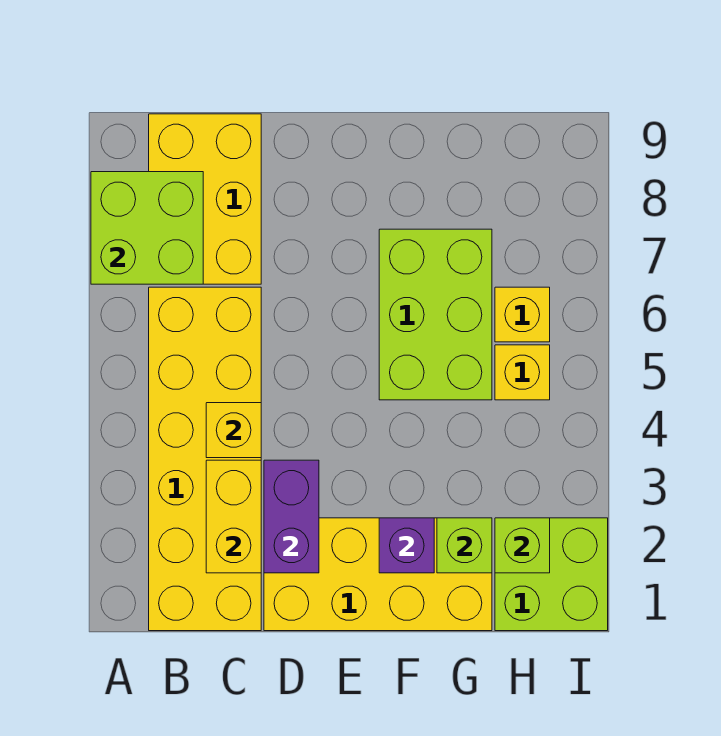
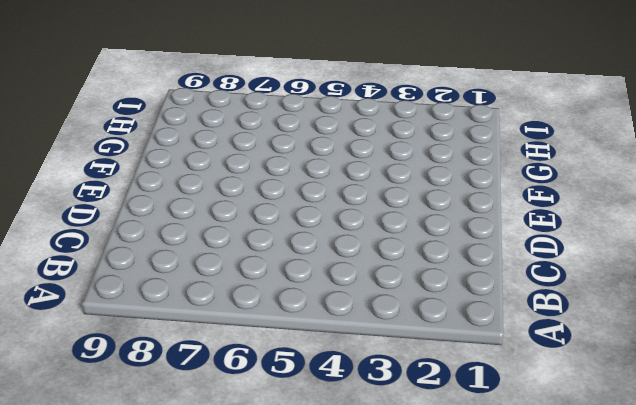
none -> yellow 2x6 brick [149,287,261,631]
none -> yellow 2x3 brick [149,114,261,284]
none -> yellow 2x4 brick [264,518,492,631]

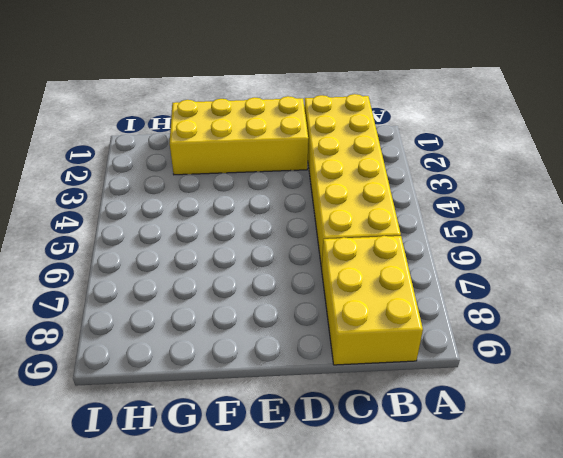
none -> lime 2x3 brick [379,229,492,400]
none -> lime 2x2 brick [495,518,608,631]
none -> yellow 1x1 brick [495,345,550,400]

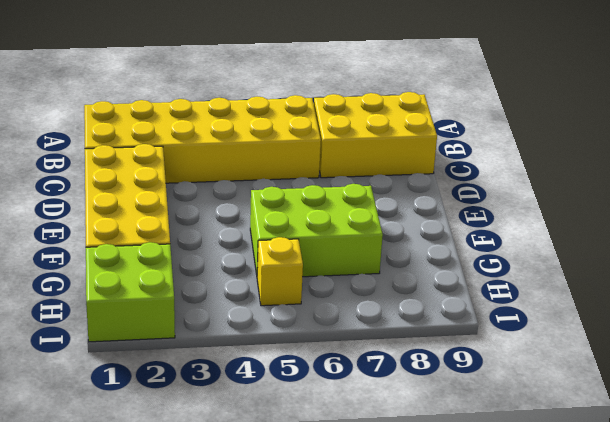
none -> yellow 1x1 brick [495,287,550,342]
none -> lime 2x2 brick [91,172,203,284]
none -> yellow 1x2 brick [206,460,261,573]

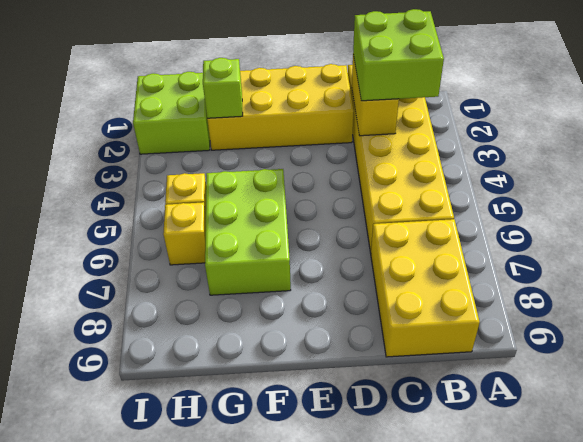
lime 2x2 brick [353,9,444,101] -> lime 2x2 brick moved to [91,172,203,284]
none -> yellow 1x1 brick [206,403,261,458]
none -> purple 1x2 brick [264,460,319,573]
none -> purple 1x1 brick [379,518,434,573]

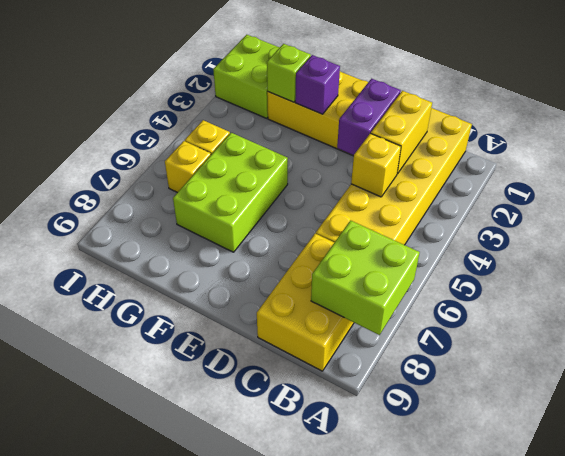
none -> lime 1x1 brick [495,518,550,573]

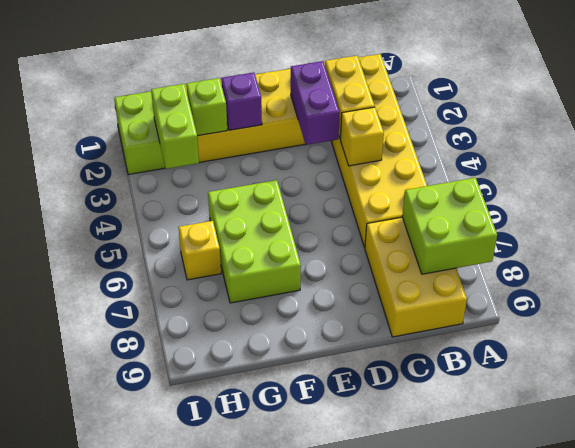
lime 1x2 brick [151,84,199,169] -> lime 1x1 brick [495,518,550,573]
none -> yellow 1x1 brick [495,345,550,400]

